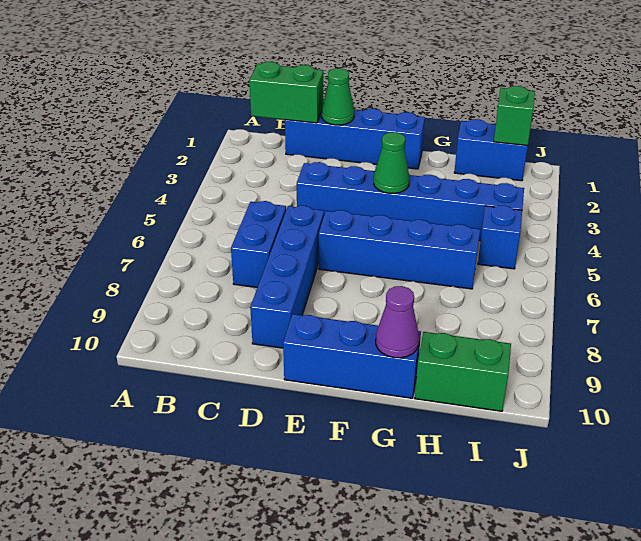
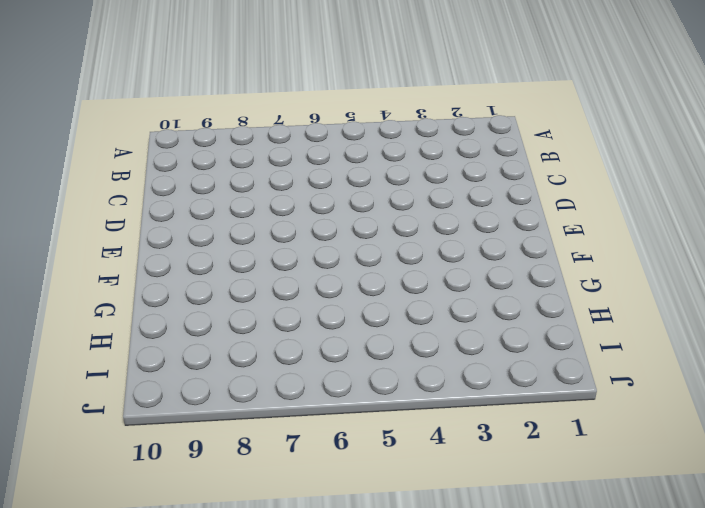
none -> blue 1x4 brick [285,109,425,169]
none -> blue 1x2 brick [231,201,286,288]
none -> blue 1x6 brick [297,162,524,241]

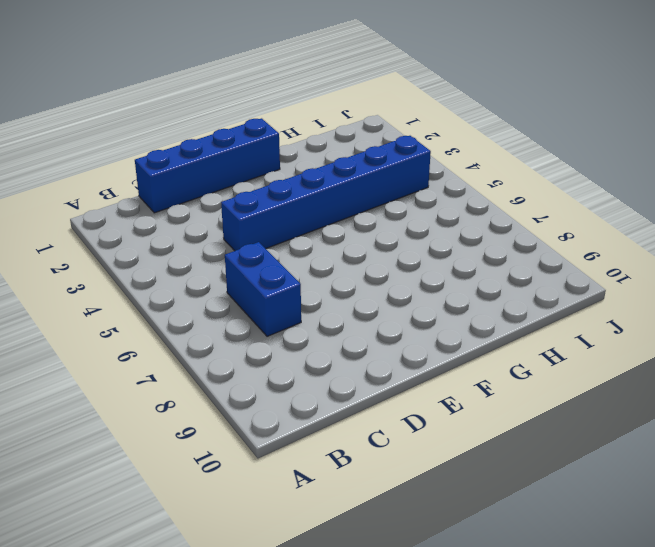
none -> blue 1x4 brick [250,206,324,348]
none -> blue 1x4 brick [319,210,480,289]
none -> blue 1x3 brick [283,314,421,398]

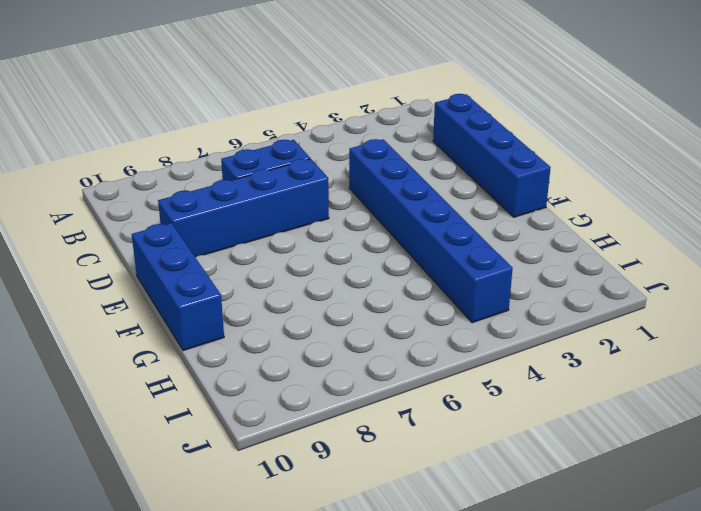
none -> blue 1x4 brick [319,210,480,289]
none -> blue 1x2 brick [454,119,528,181]
none -> green 1x2 brick [415,332,511,411]

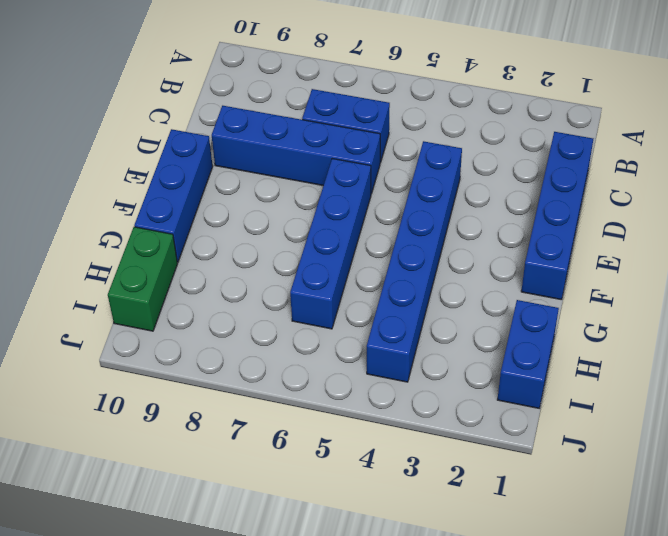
none -> blue 1x1 brick [478,206,522,269]
none -> green 1x2 brick [249,62,323,123]
none -> green 1x1 cone [322,68,354,125]

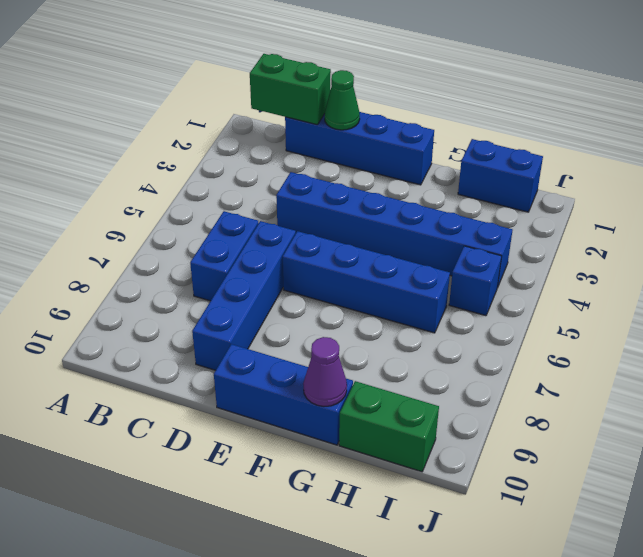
none -> green 1x1 cone [374,132,410,193]
none -> green 1x1 brick [494,86,535,146]

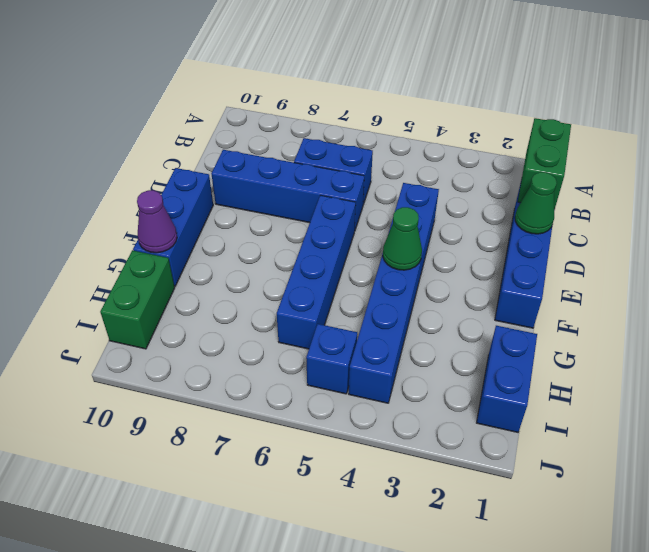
none -> green 1x1 brick [494,86,535,146]

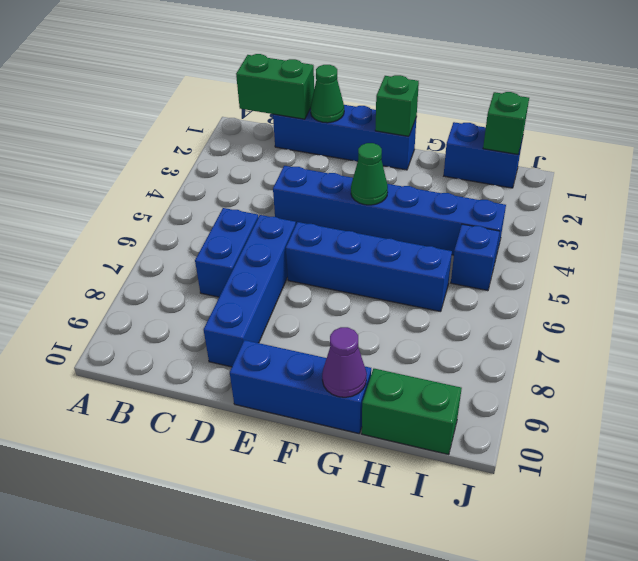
green 1x1 brick [375,75,419,136] -> none

